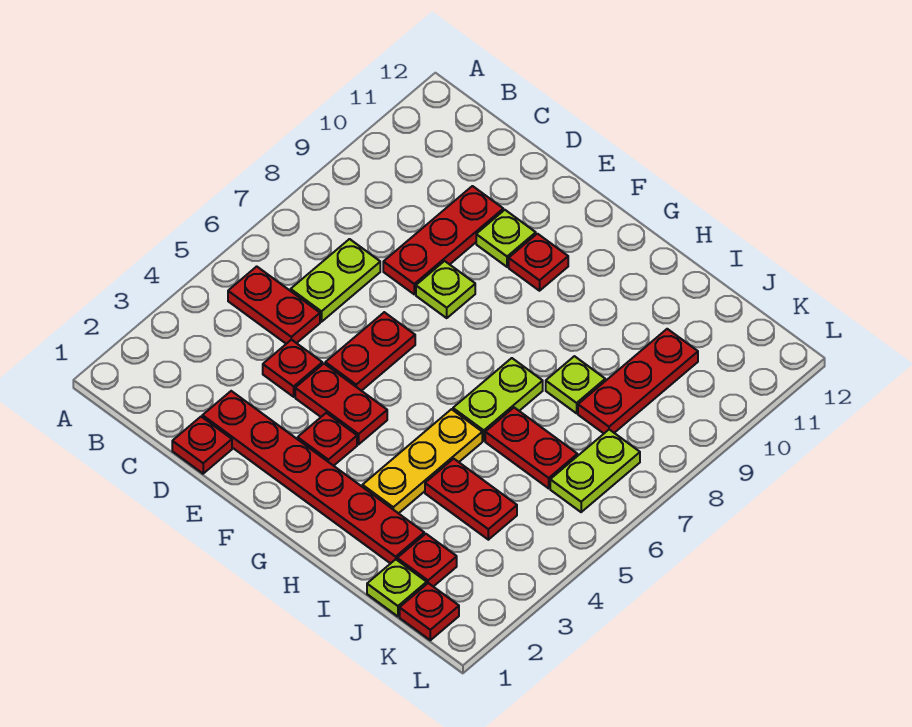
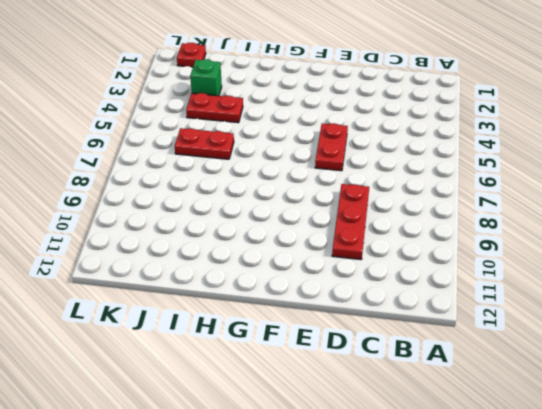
green 1x1 brick [190,59,222,96] -> none
none -> red 1x2 plate [228,266,320,344]
none -> lime 1x2 plate [291,239,380,322]
none -> red 1x1 plate [172,417,232,474]

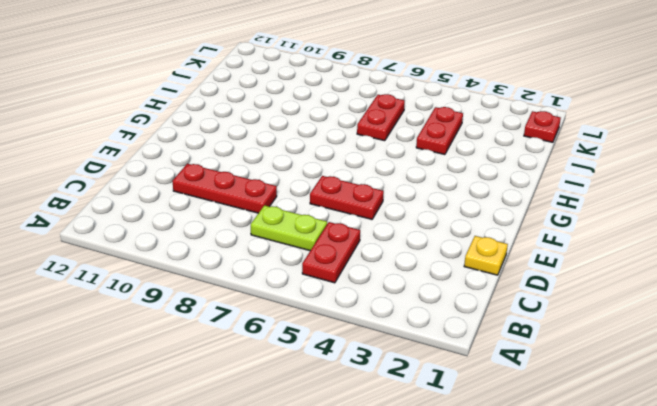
yellow 1x1 plate [464,236,508,275] -> red 1x1 plate [172,417,232,474]
none -> red 1x6 plate [202,391,424,564]
none -> red 1x1 plate [263,340,322,397]
none -> red 1x2 plate [295,364,387,444]

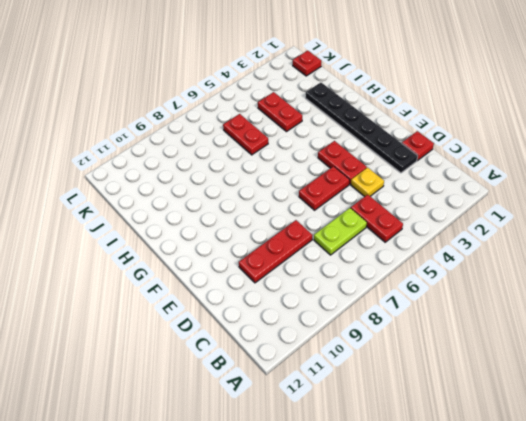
black 1x6 plate [306,83,418,173] -> red 1x6 plate [202,391,424,564]
yellow 1x1 plate [351,168,384,197] -> red 1x1 plate [263,340,322,397]
none -> lime 1x1 plate [416,261,475,318]
none -> lime 1x1 plate [476,210,536,267]
none -> red 1x1 plate [298,413,357,466]

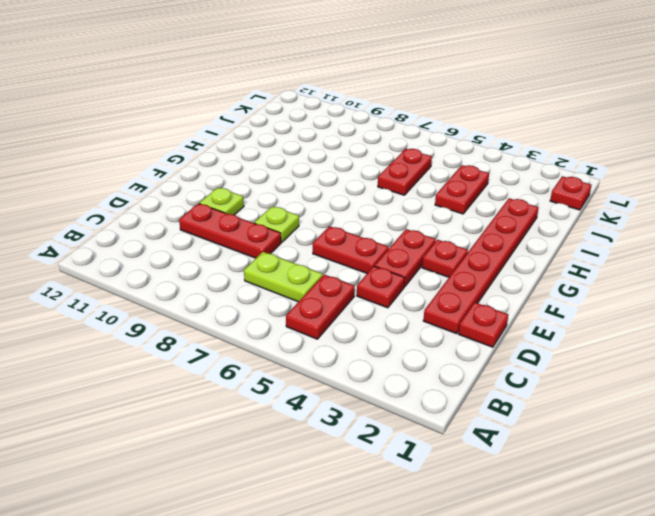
none -> red 1x1 plate [509,234,568,291]
none -> yellow 1x3 plate [362,409,482,513]
none -> lime 1x2 plate [453,358,543,441]

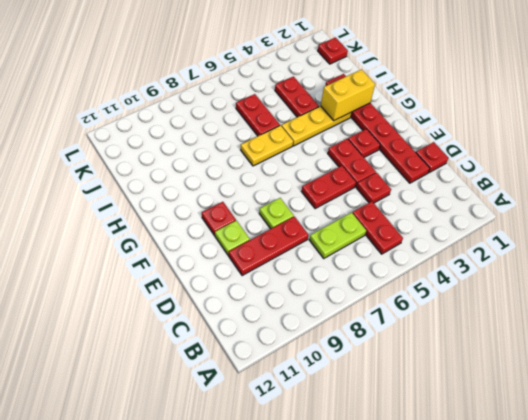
yellow 1x2 brick [321,69,375,120] -> none
yellow 1x2 plate [241,126,293,166] -> lime 1x2 plate [453,358,543,441]
none -> lime 1x1 plate [546,356,605,413]
none -> lime 1x1 plate [367,559,427,616]
none -> red 1x1 plate [397,534,457,587]

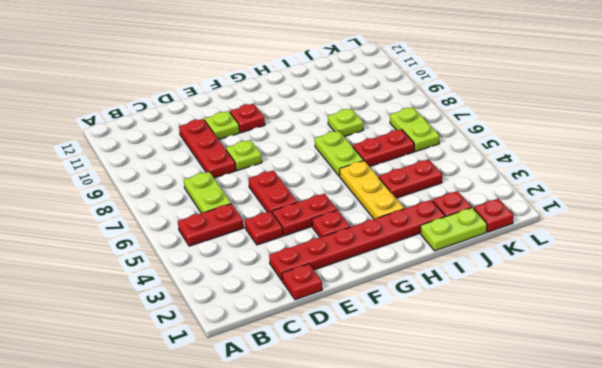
lime 1x2 plate [421,208,487,251] -> lime 1x1 plate [367,559,427,616]
none -> red 1x3 plate [578,329,698,433]

